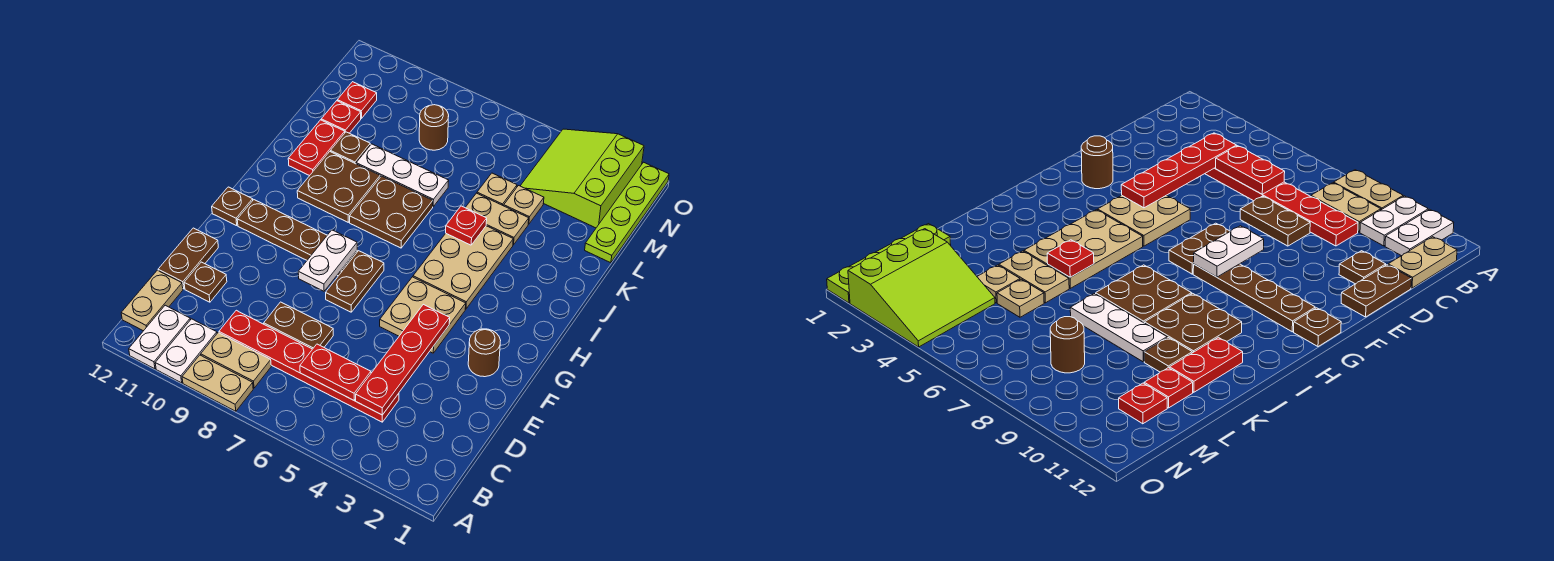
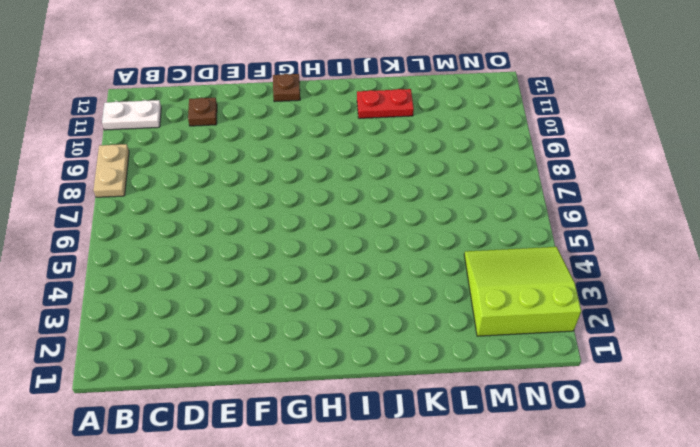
none -> white 1x2 plate [155,319,217,383]
none -> tan 1x2 plate [201,333,271,388]
none -> tan 1x2 plate [121,270,183,331]
none -> red 1x6 plate [219,310,399,422]

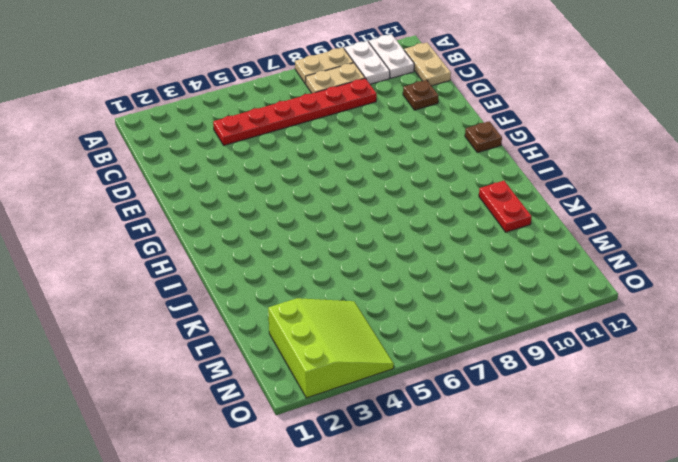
none -> brown 1x2 plate [264,302,333,349]
none -> brown 1x2 plate [158,228,218,289]
none -> brown 1x1 round brick [468,329,501,377]
none -> tan 2x2 plate [380,277,466,353]

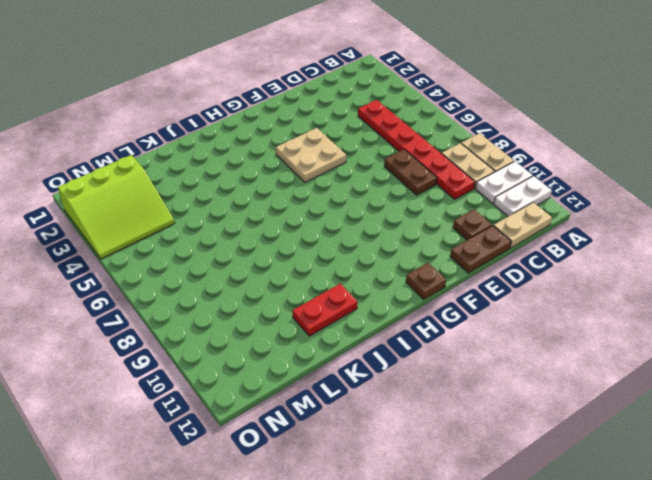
none -> brown 1x1 round brick [468,329,501,377]
none -> brown 1x2 plate [326,251,384,312]
none -> brown 1x4 plate [237,200,357,276]
none -> tan 2x3 plate [413,226,513,309]

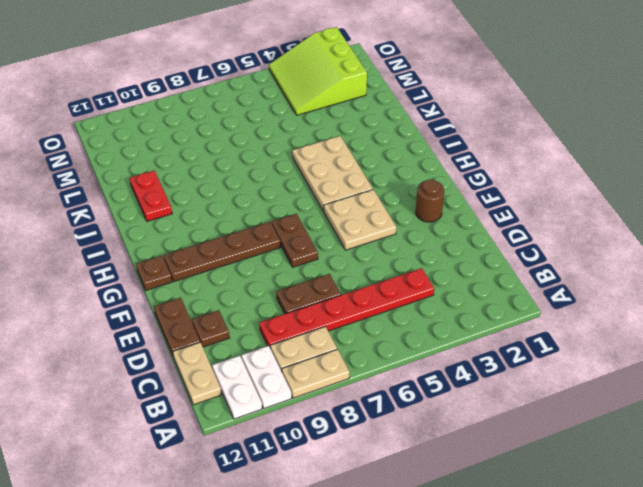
none -> brown 2x2 plate [350,176,433,248]
none -> brown 2x2 plate [297,152,380,222]
none -> tan 1x2 plate [465,193,529,245]
none -> white 1x3 plate [356,144,449,207]

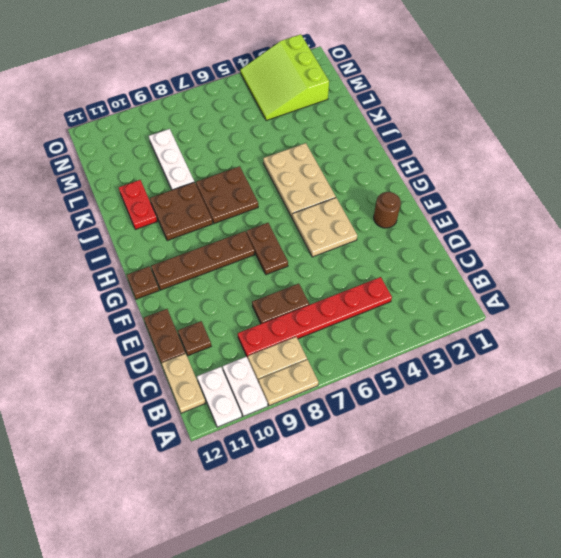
white 1x3 plate [149,129,194,190] -> white 1x3 plate turned to [356,144,449,207]
none -> tan 1x2 plate [465,193,529,245]
none -> brown 1x1 plate [330,132,370,164]
none -> lime 1x4 plate [585,162,669,263]
none -> tan 1x1 plate [504,186,544,224]

